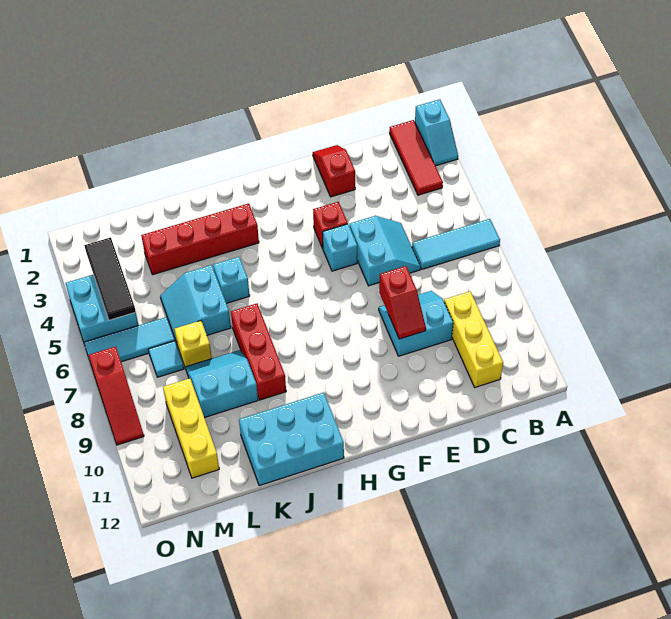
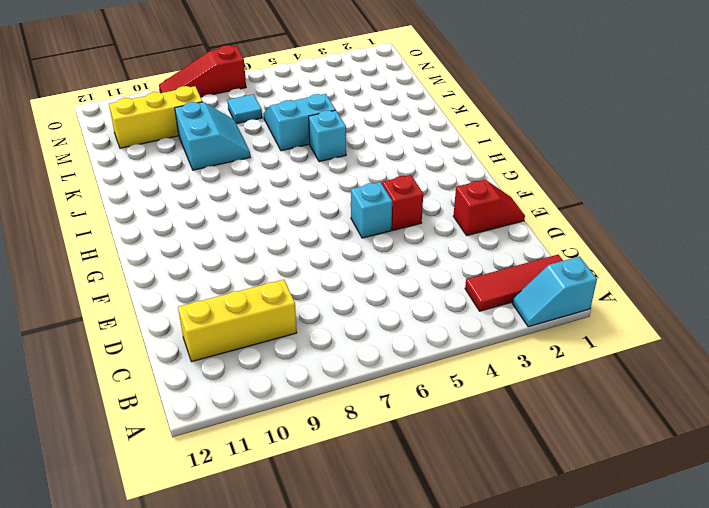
none -> cyan 1x3 tile [412,219,500,269]
none -> cyan 2x2 slope [349,216,421,286]
none -> cyan 2x2 slope [379,291,453,356]

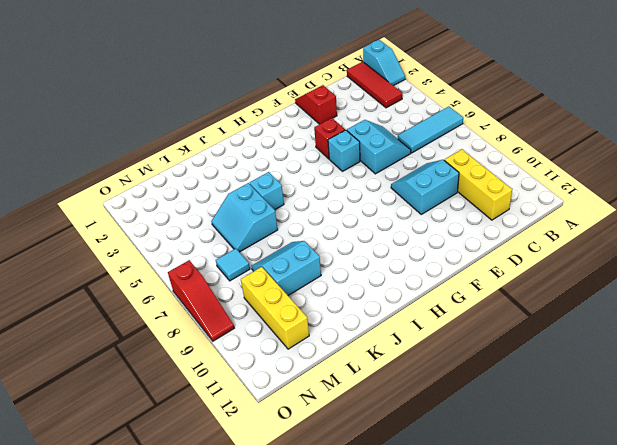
none -> red 1x4 brick [141,203,259,275]
none -> cyan 2x3 brick [239,393,344,486]
none -> red 1x3 brick [231,304,286,400]

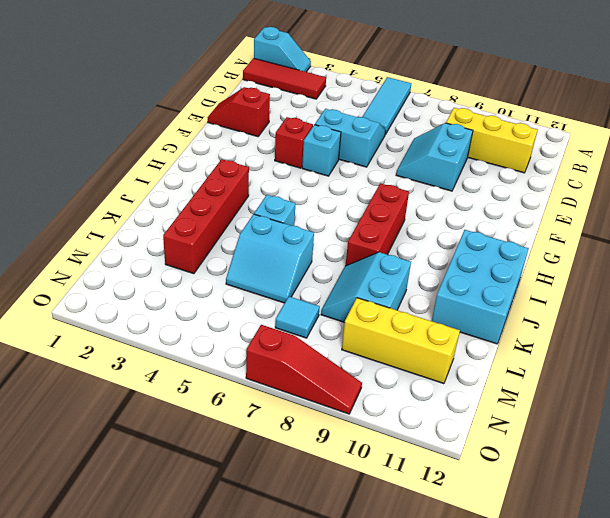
red 1x3 brick [346,183,409,266] -> red 1x3 brick turned to [231,304,286,400]
none -> yellow 1x1 brick [175,321,212,367]
none -> cyan 1x3 tile [84,317,175,364]
none -> cyan 2x2 brick [66,275,138,342]

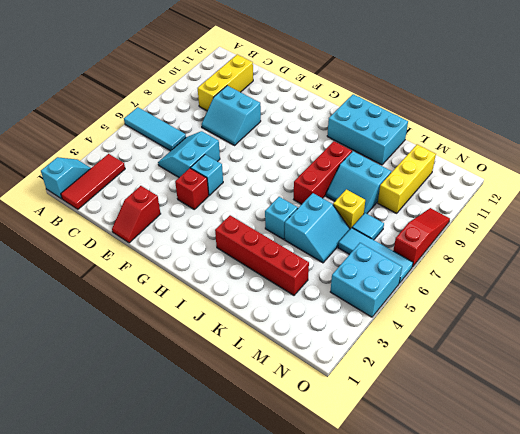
none -> red 1x2 slope [379,266,426,339]
none -> black 1x3 tile [84,237,136,320]

